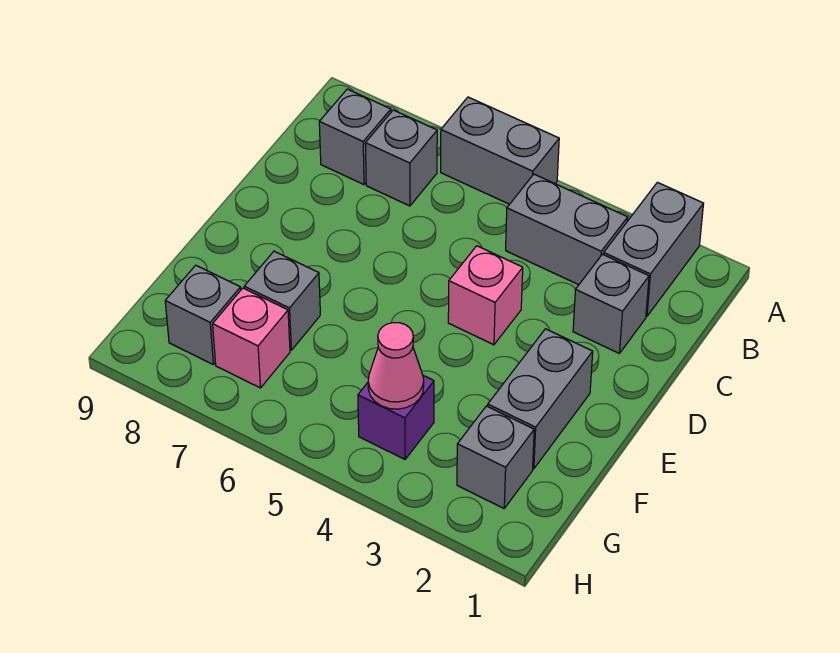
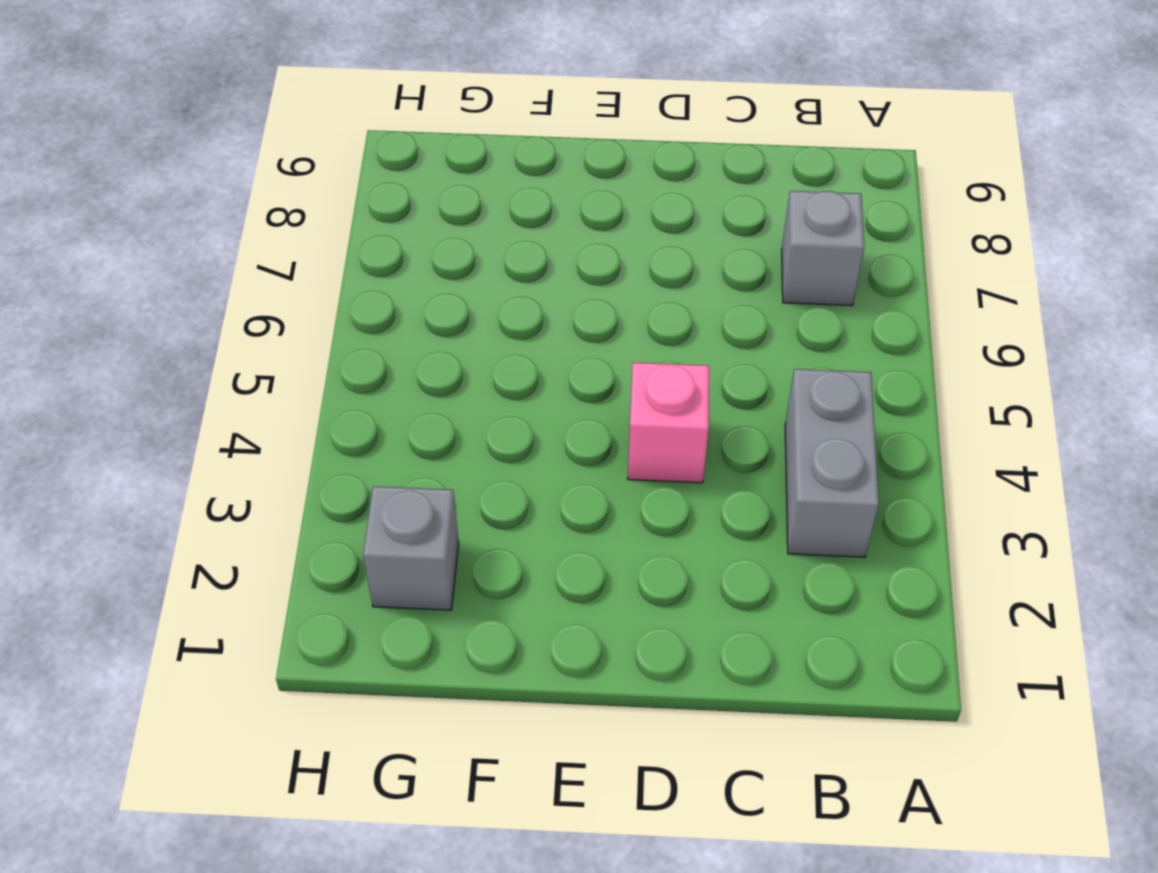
none -> grey 1x2 brick [604,182,704,316]
none -> grey 1x2 brick [441,97,559,204]
none -> grey 1x1 brick [319,89,391,185]

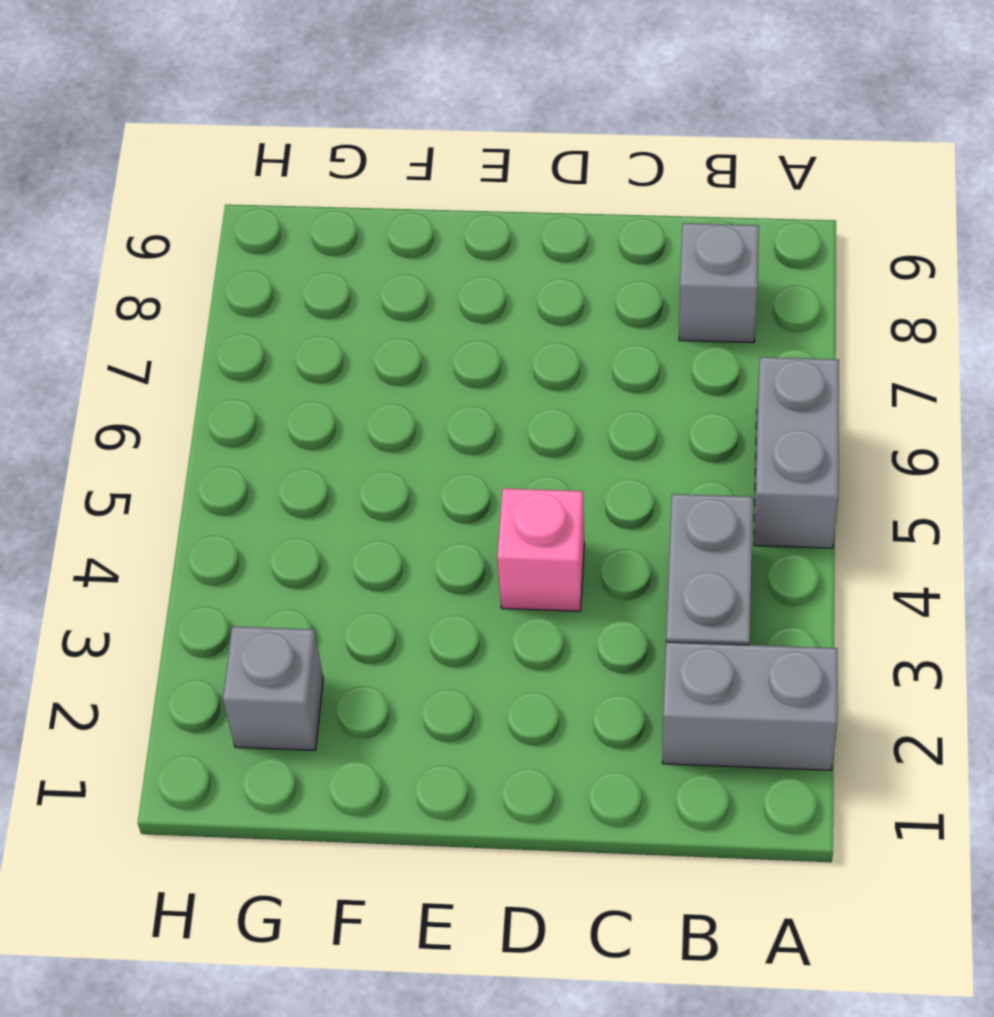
none -> grey 1x1 brick [365,110,437,206]
none -> grey 1x1 brick [573,254,649,354]
none -> grey 1x2 brick [488,329,593,469]

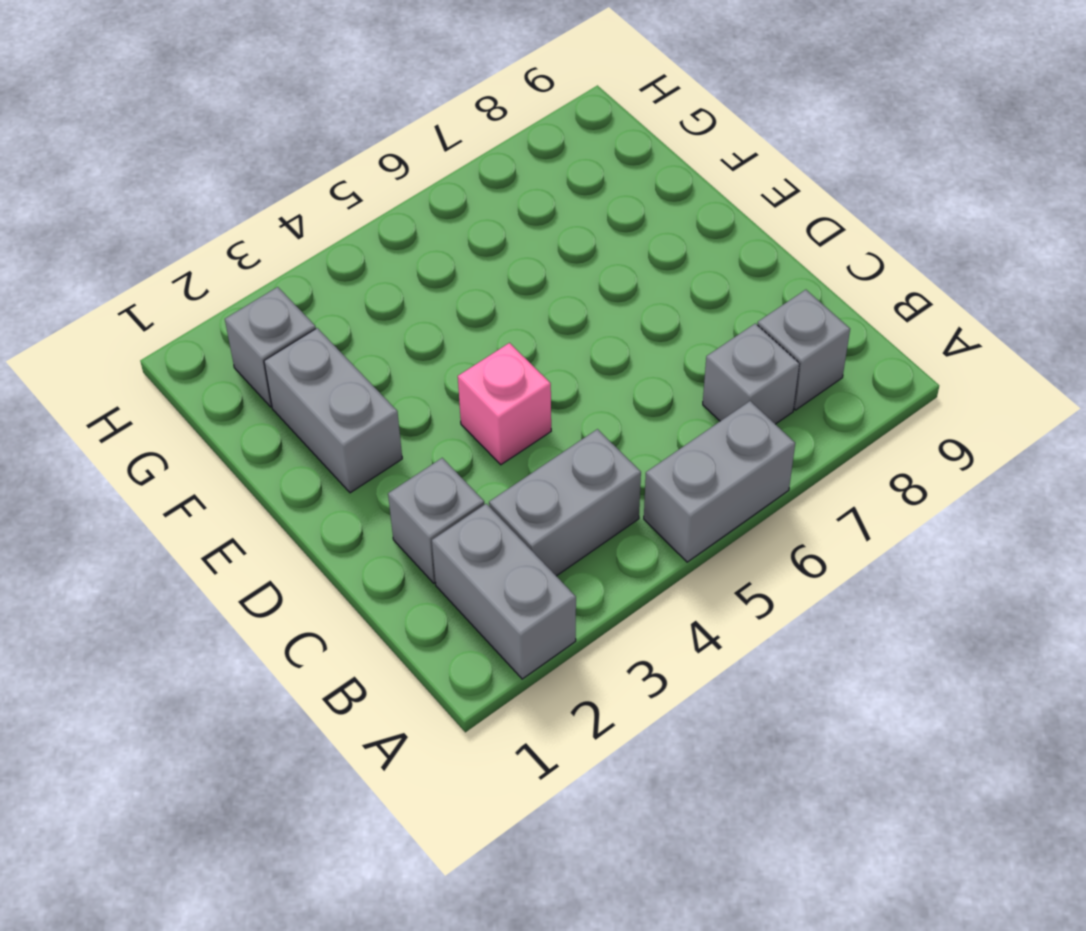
none -> grey 1x1 brick [244,251,320,350]
none -> purple 1x1 brick [358,376,434,459]
none -> pink 1x1 brick [213,288,290,388]

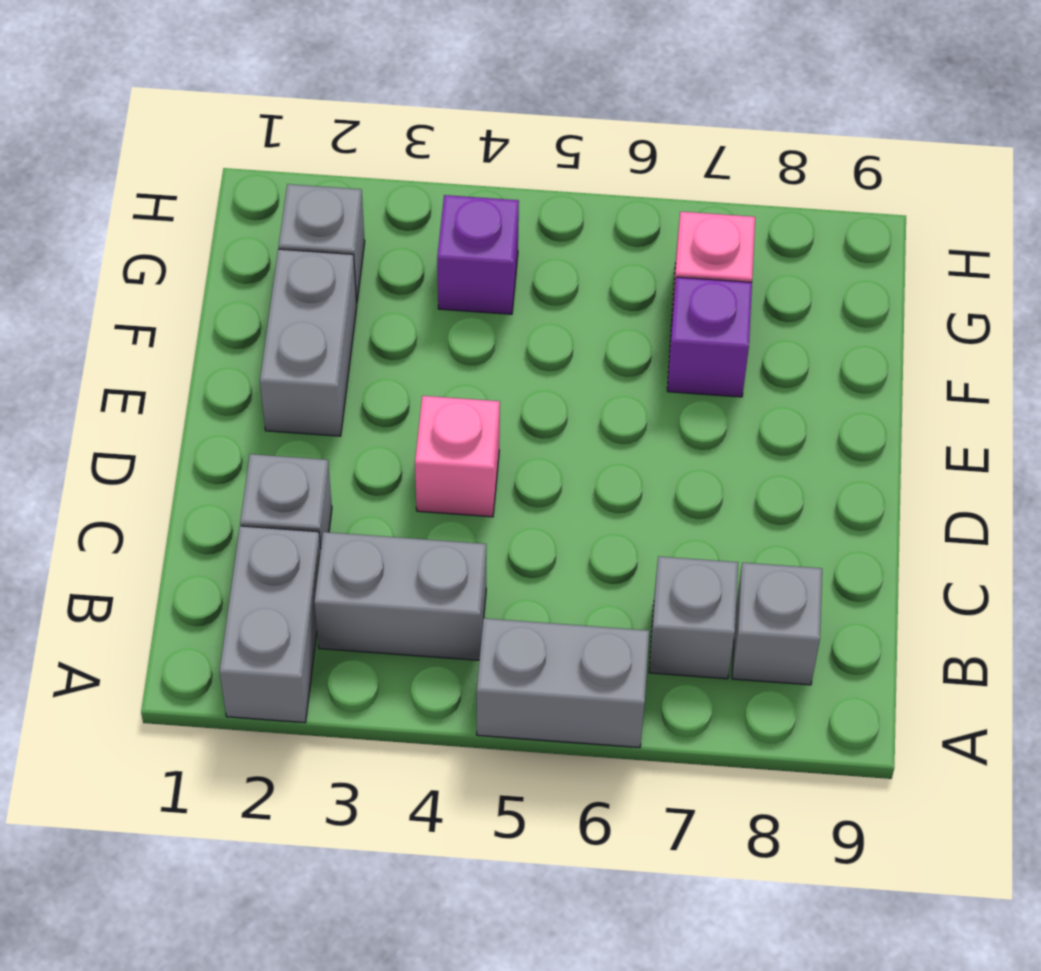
purple 1x1 brick [667,277,752,397] -> grey 1x1 brick [244,251,320,350]
none -> grey 1x1 brick [165,265,241,364]
none -> pink 1x1 cone [368,323,424,409]

